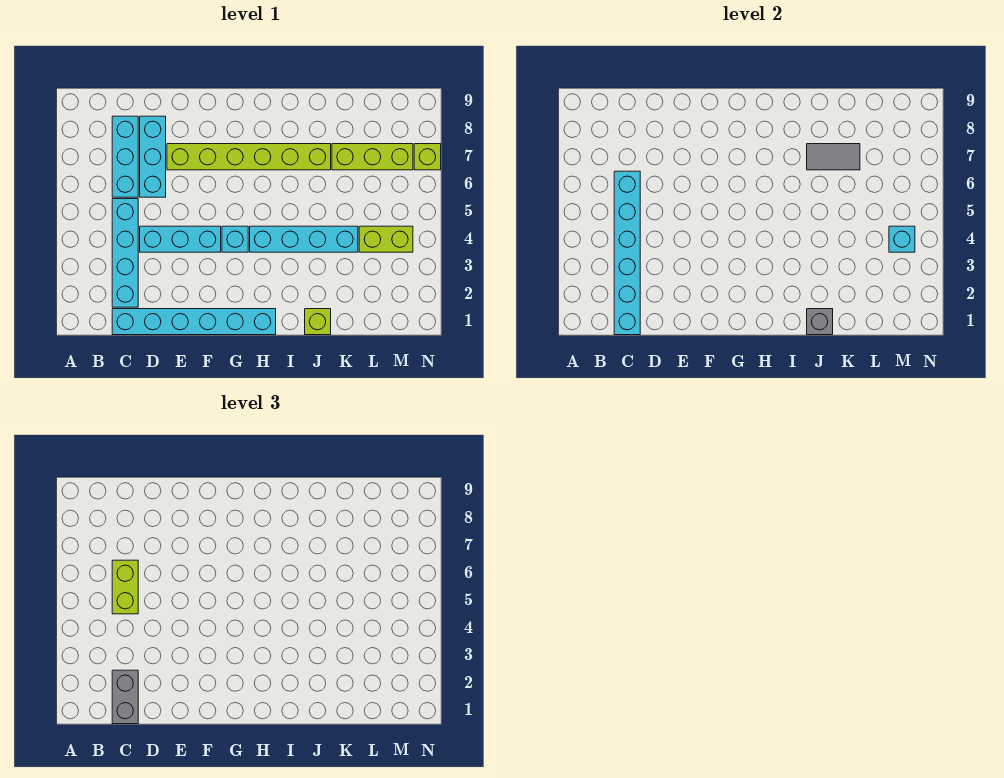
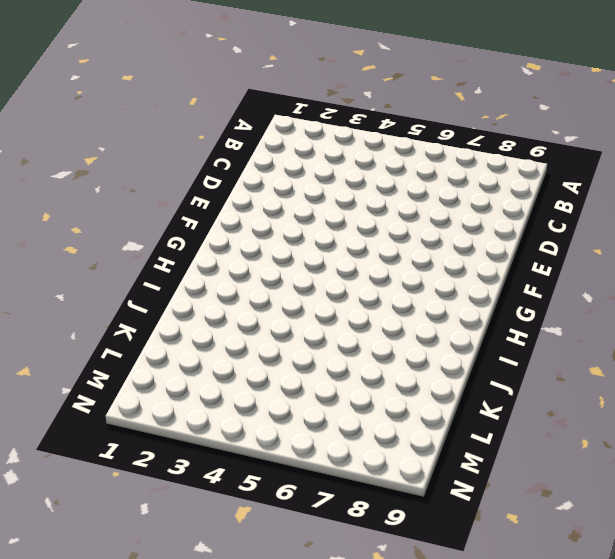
none -> cyan 1x6 brick [112,309,276,335]
none -> cyan 1x4 brick [112,199,138,307]
none -> cyan 1x3 brick [112,116,138,197]

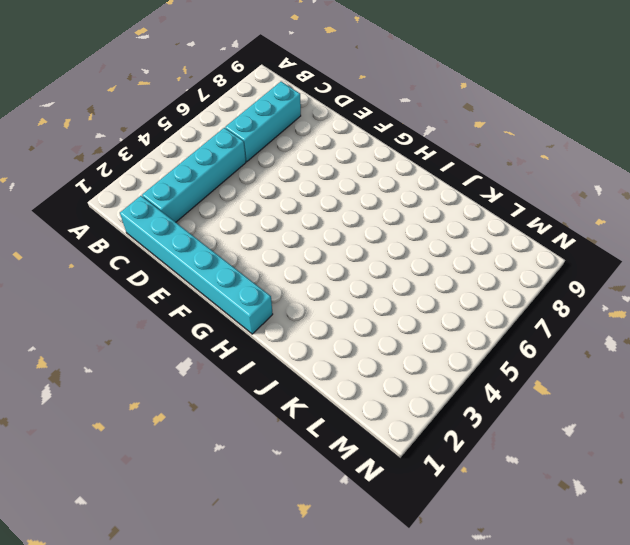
none -> cyan 1x3 brick [140,226,221,252]
none -> cyan 1x3 brick [140,116,166,197]
none -> lime 1x6 brick [167,144,331,170]

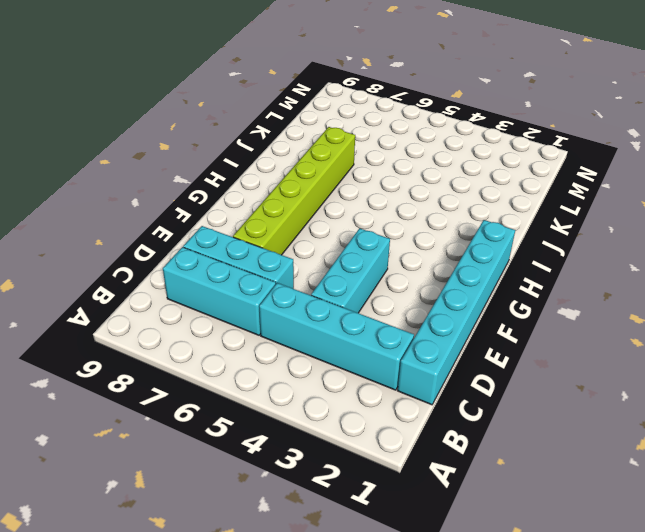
none -> cyan 1x1 brick [222,226,248,252]
none -> cyan 1x4 brick [250,226,358,252]
none -> lime 1x1 brick [305,309,331,335]

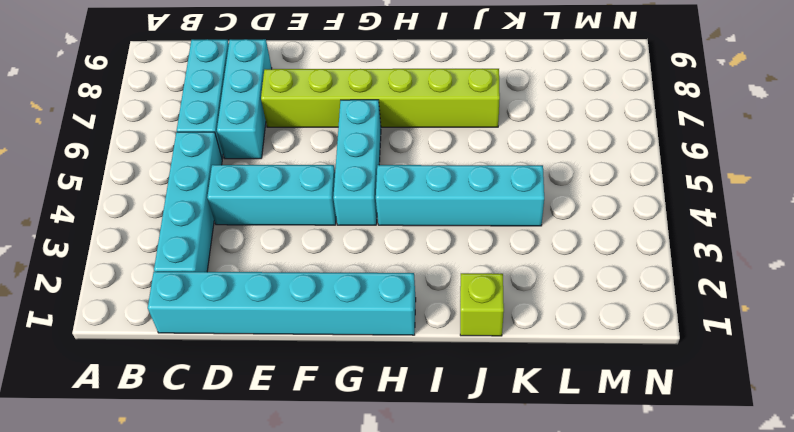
cyan 1x3 brick [333,100,381,225] -> cyan 1x1 brick [222,226,248,252]
none -> lime 1x3 brick [332,144,413,170]
none -> lime 1x2 brick [359,226,413,252]
none -> lime 1x1 brick [414,144,441,170]

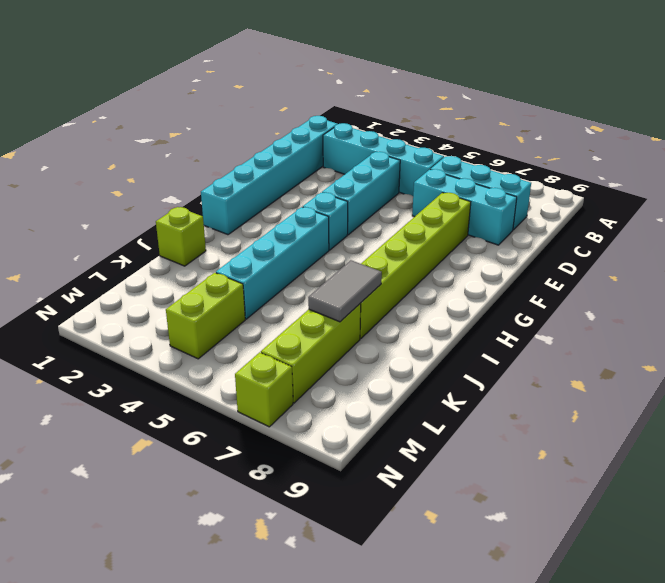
none -> cyan 1x6 brick [614,171,640,335]
none -> grey 1x1 brick [807,309,833,335]
none -> cyan 1x1 brick [889,226,915,252]

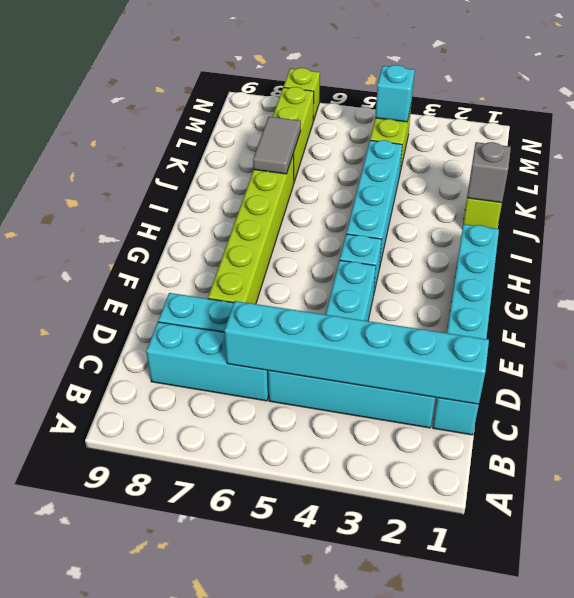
none -> grey 1x2 brick [112,670,138,724]
none -> lime 1x2 brick [112,560,138,614]

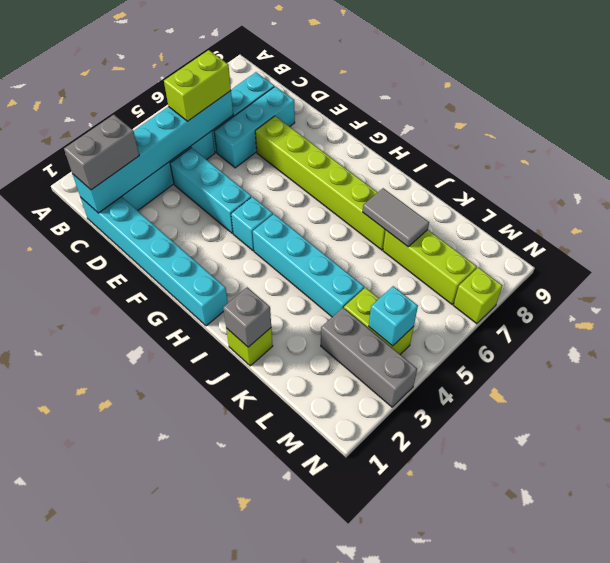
grey 1x3 brick [321,308,417,407] -> none

